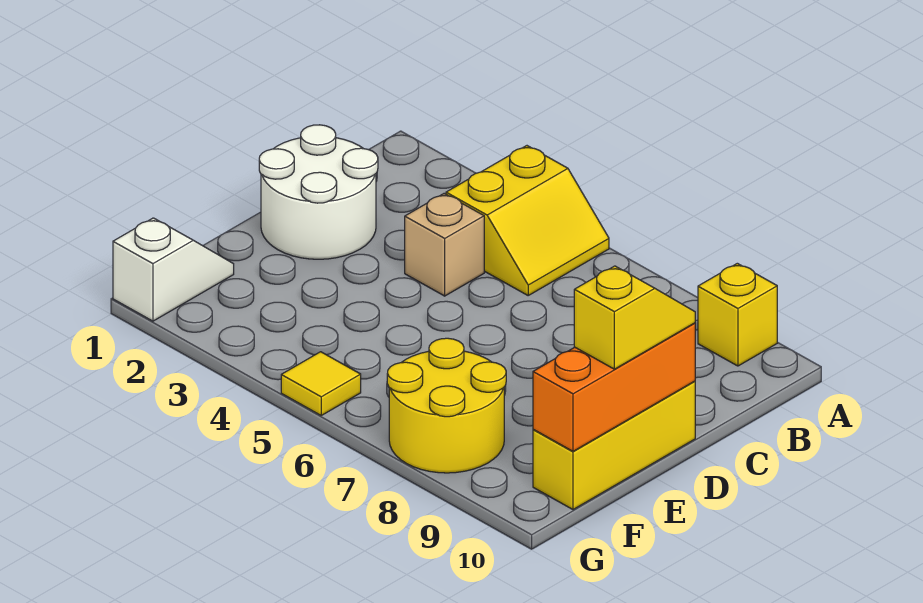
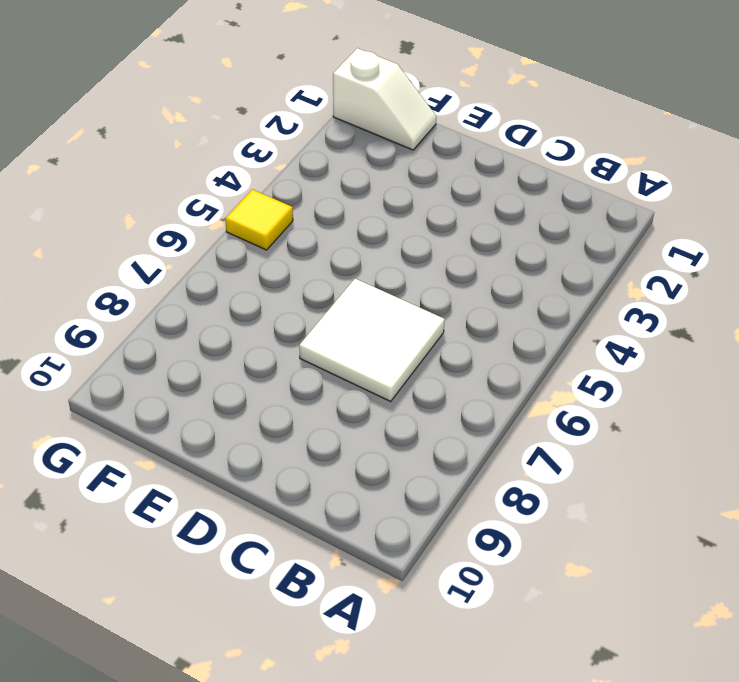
white 2x2 tile [299,279,445,401] -> none
none -> yellow 2x2 slope [446,146,609,295]
none -> yellow 1x1 brick [698,263,777,366]

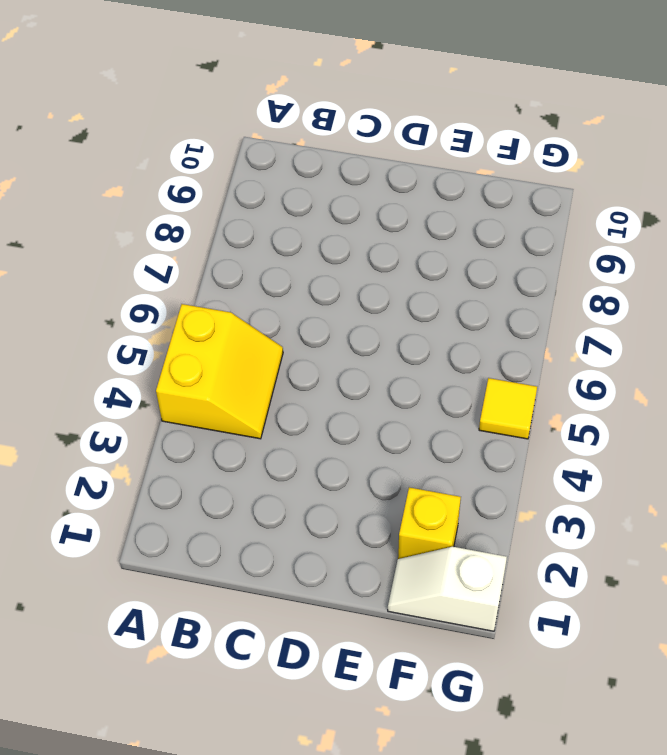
yellow 2x2 slope [156,304,283,439] -> yellow 2x2 slope turned to [446,146,609,295]
yellow 1x1 brick [398,487,461,559] -> yellow 1x1 brick moved to [698,263,777,366]
none -> white 2x2 round brick [259,125,378,259]
none -> tan 1x1 brick [405,194,484,296]

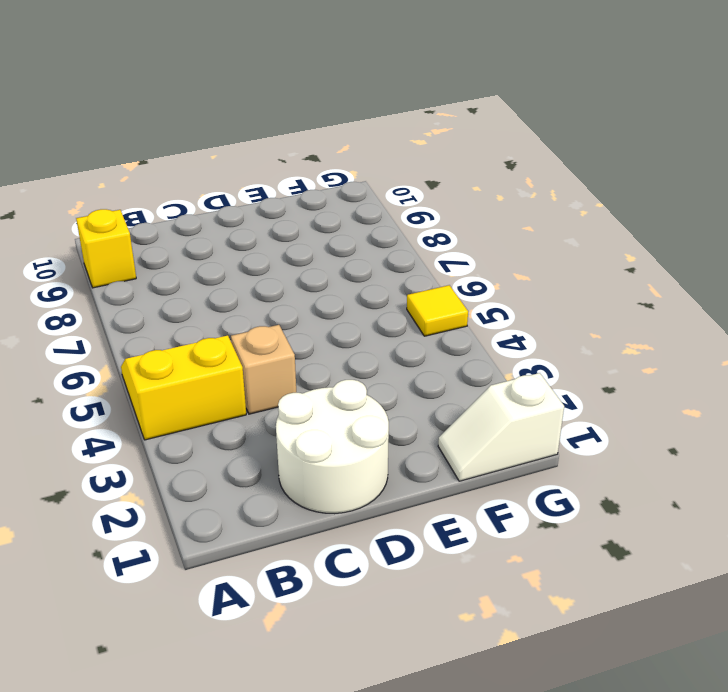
none -> yellow 1x3 brick [533,381,695,510]
none -> yellow 2x2 round brick [387,338,506,473]

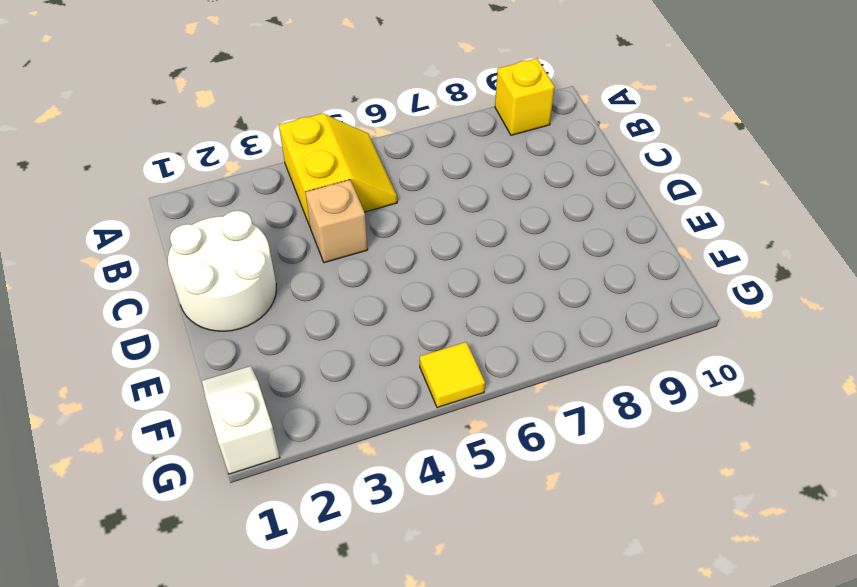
none -> yellow 1x3 brick [533,381,695,510]
none -> yellow 2x2 round brick [387,338,506,473]

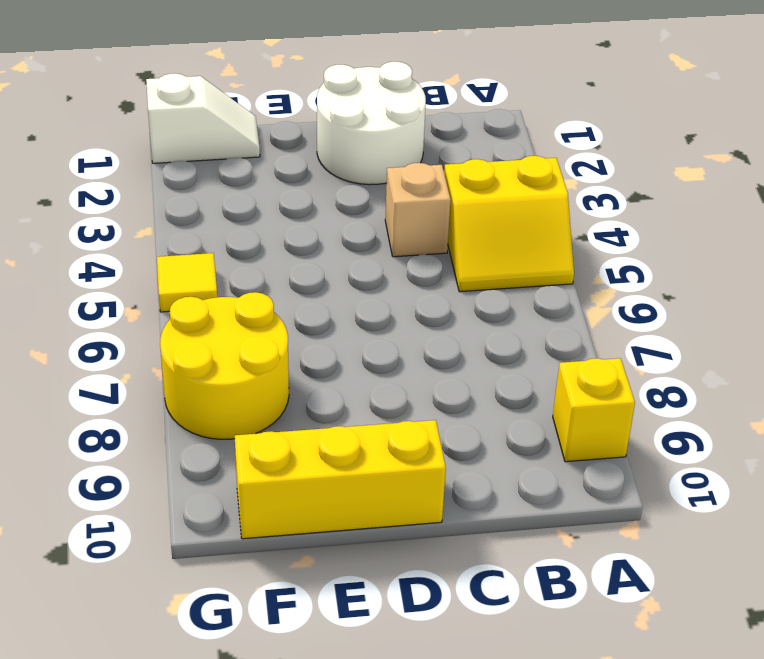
none -> orange 1x3 brick [533,323,695,451]
none -> yellow 1x2 slope [574,266,695,369]

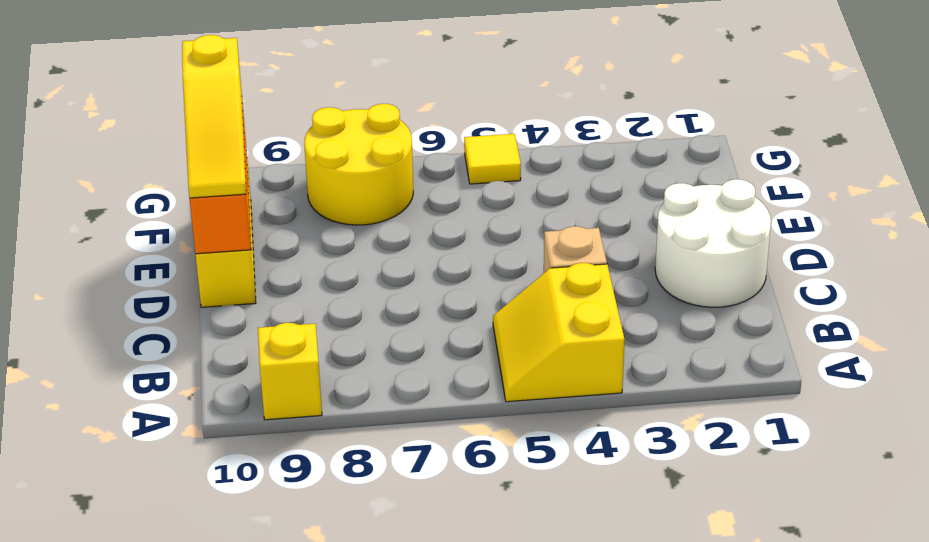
yellow 1x3 slope [182,35,246,198] -> yellow 1x2 slope [574,266,695,369]
none -> white 1x2 slope [113,218,234,321]

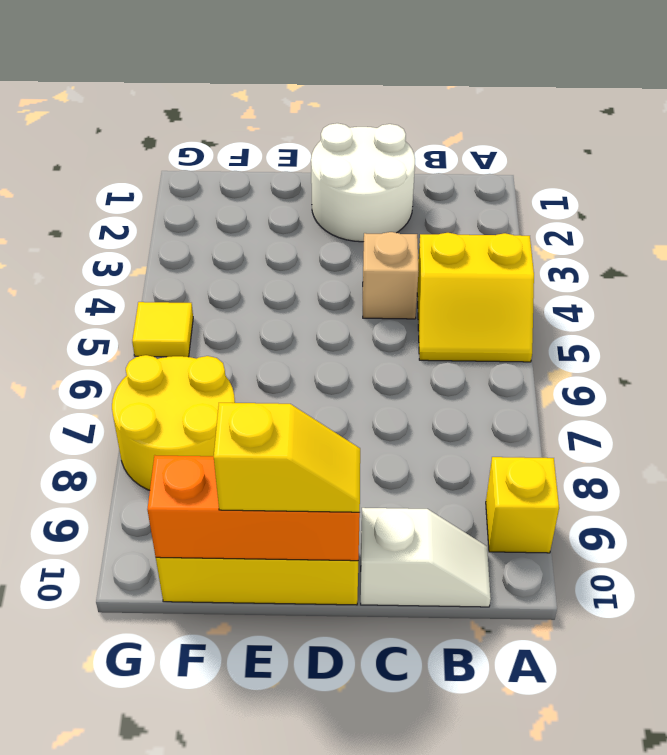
white 1x2 slope [361,508,491,607] -> white 1x2 slope moved to [113,218,234,321]

